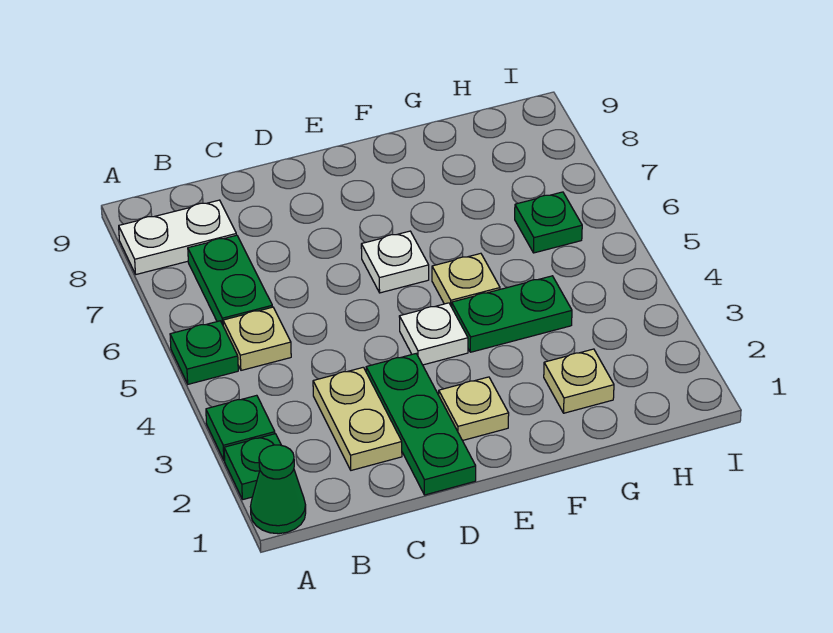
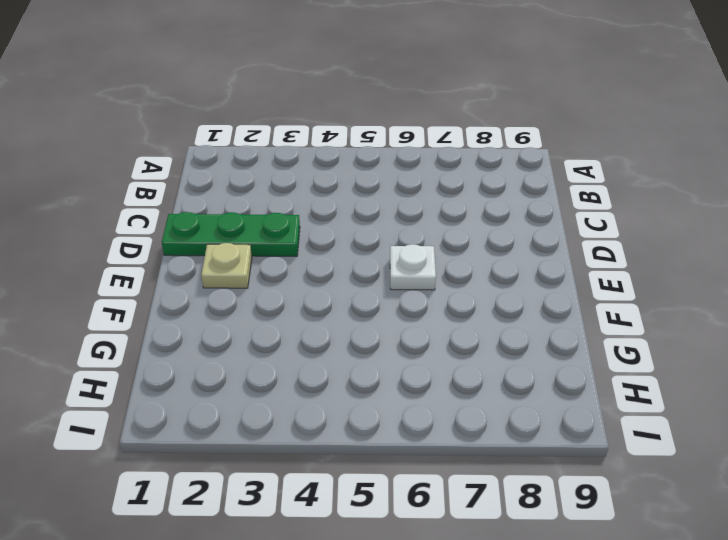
none -> green 1x1 cone [251,445,306,534]
none -> green 1x1 plate [224,434,281,500]
none -> green 1x1 plate [206,395,275,461]

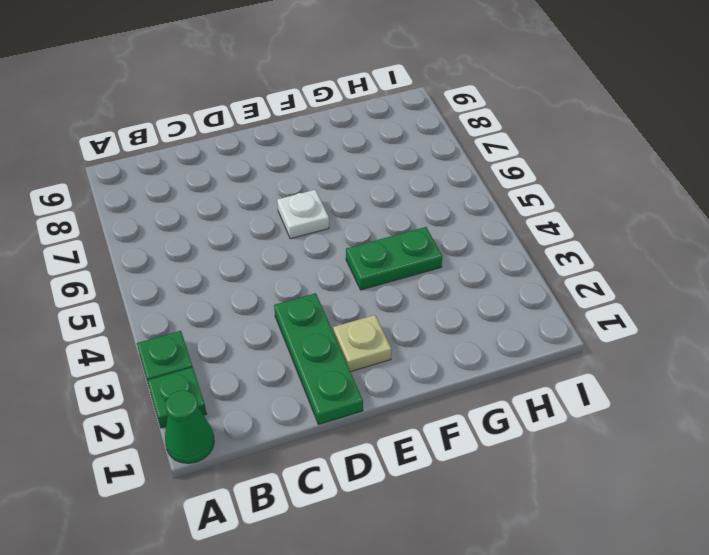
none -> green 1x1 plate [170,321,238,384]
none -> white 1x2 plate [119,200,236,274]
none -> tan 1x1 plate [223,307,291,370]

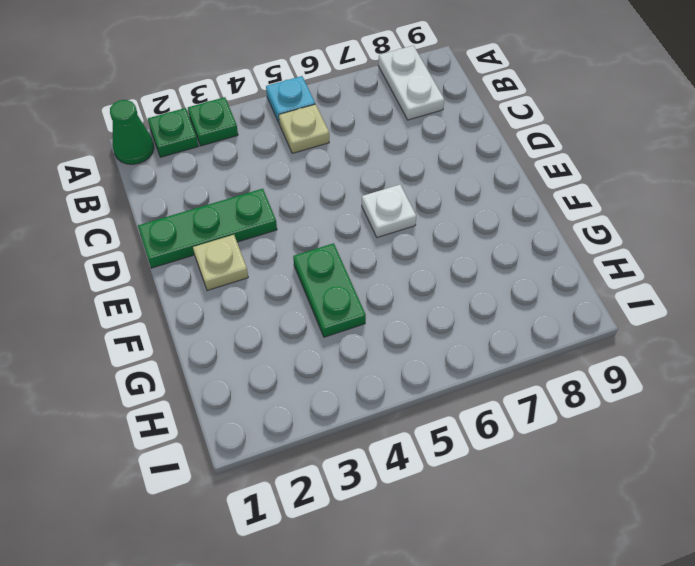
cyan 1x1 plate [266,76,315,124] -> green 1x1 plate [170,321,238,384]
none -> green 1x2 plate [188,235,272,325]
none -> tan 1x2 plate [313,367,402,470]
none -> white 1x1 plate [399,303,468,365]

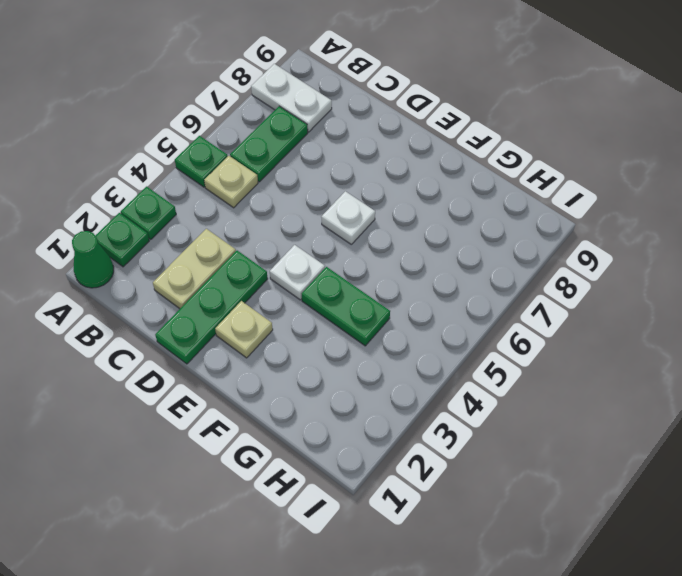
none -> tan 1x1 plate [432,253,500,307]
none -> tan 1x1 plate [544,349,614,413]
none -> green 1x1 plate [515,192,582,253]

